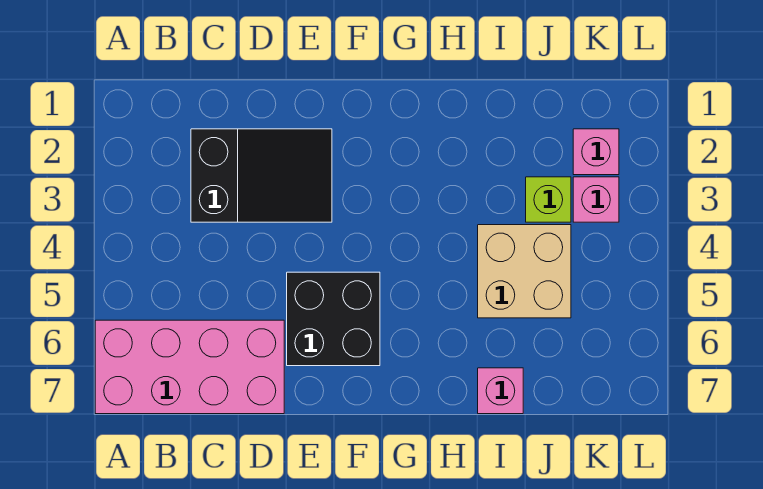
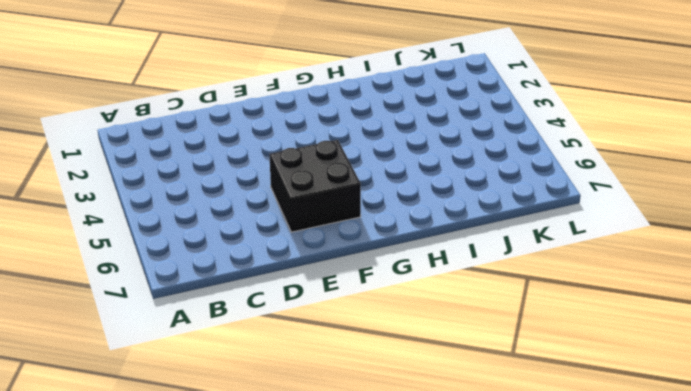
none -> pink 2x4 brick [95,320,284,414]
none -> black 2x3 slope [191,129,332,222]

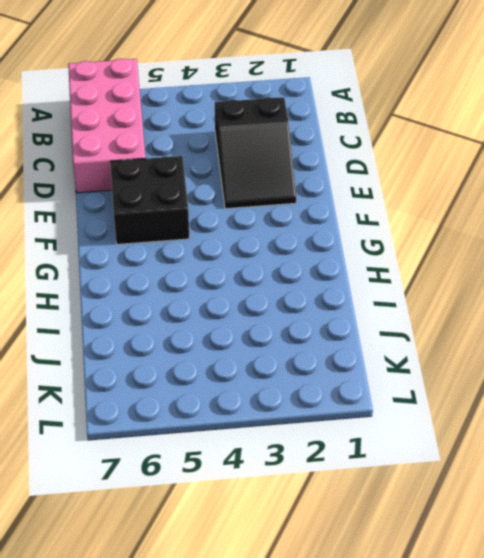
none -> tan 2x2 brick [478,225,571,318]
none -> pink 1x1 brick [478,368,523,414]

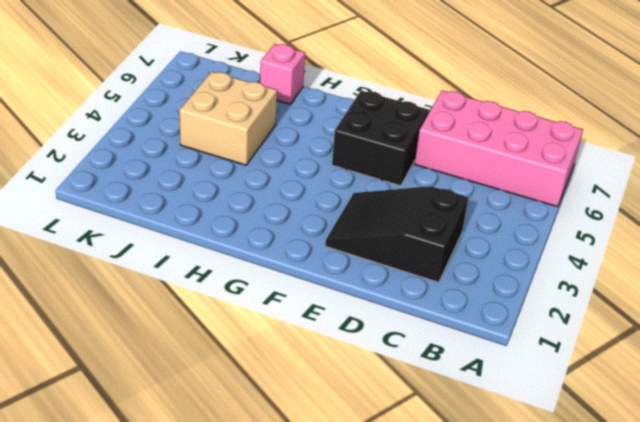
none -> lime 1x1 brick [526,177,571,222]
none -> pink 1x1 brick [573,129,619,175]

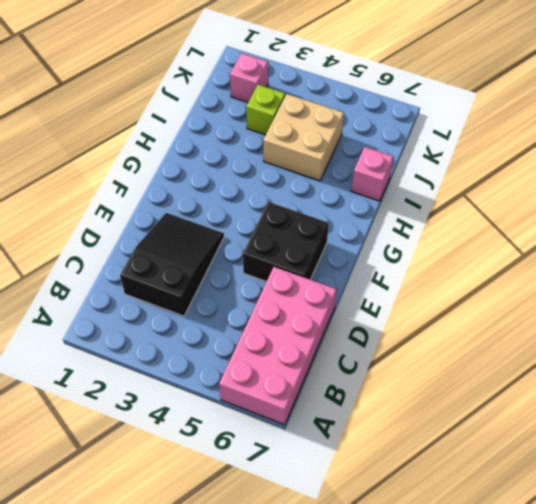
none -> pink 1x1 brick [573,177,619,222]

